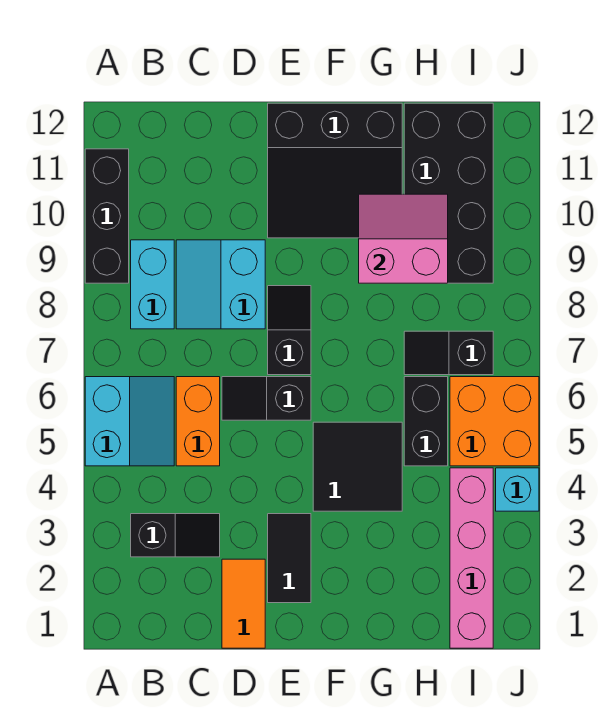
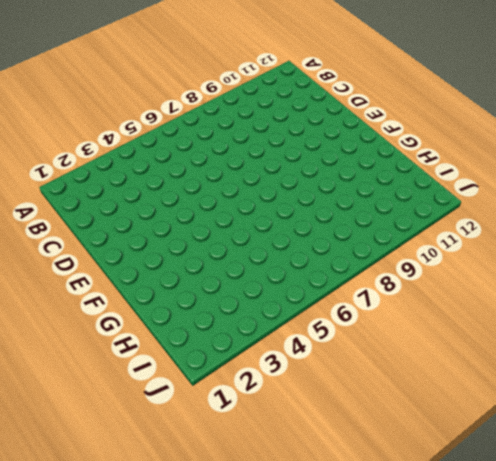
none -> cyan 2x2 slope [85,377,174,466]
none -> black 1x3 brick [85,149,129,283]
none -> black 1x2 slope [131,514,220,557]

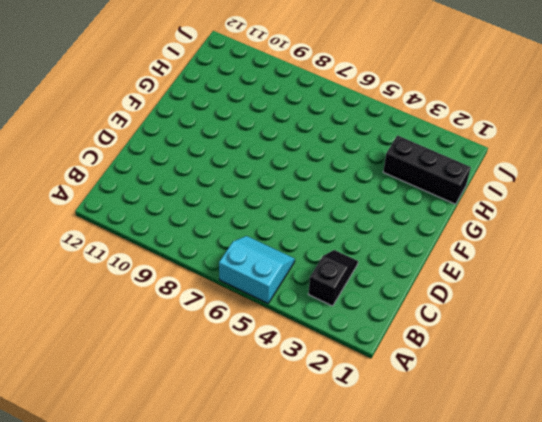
black 1x3 brick [383,136,471,204] -> black 1x3 brick moved to [85,149,129,283]
none -> cyan 1x2 brick [131,240,174,329]
none -> orange 1x2 brick [176,377,220,466]
none -> cyan 2x2 slope [176,240,265,329]

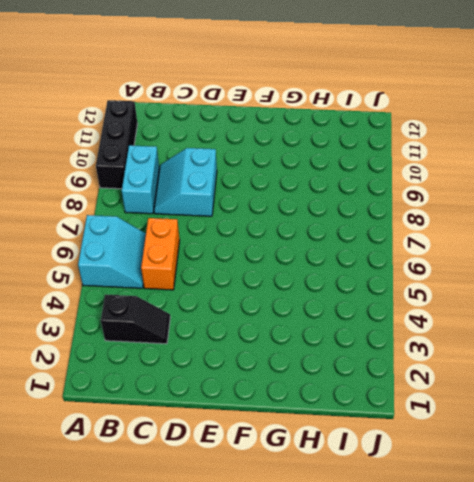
none -> orange 1x2 tile [222,559,265,648]
none -> black 1x2 slope [222,377,311,420]
none -> black 1x2 tile [268,514,311,603]

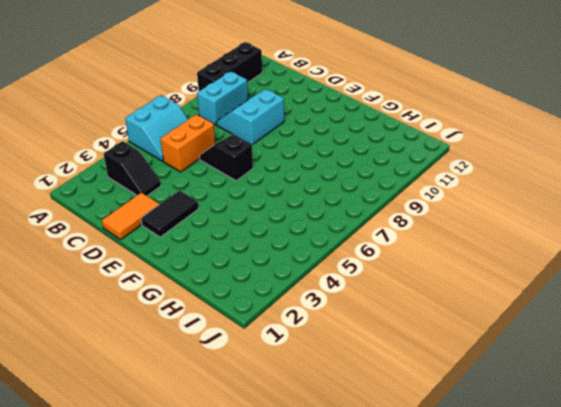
none -> black 1x2 slope [268,286,311,375]
none -> black 3x3 slope [268,103,402,238]
none -> black 2x2 tile [313,422,402,511]

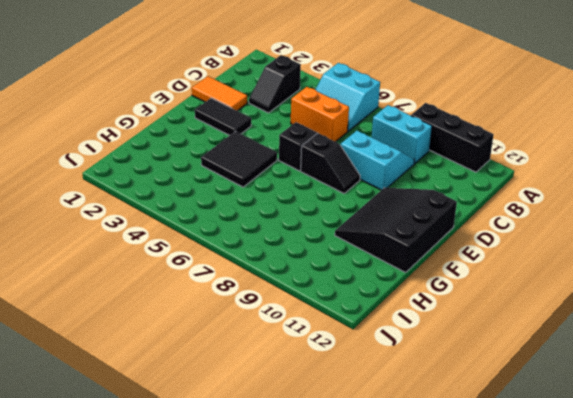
none -> black 1x2 brick [404,377,448,466]
none -> black 1x2 slope [404,331,493,375]
none -> black 2x4 brick [404,103,493,283]

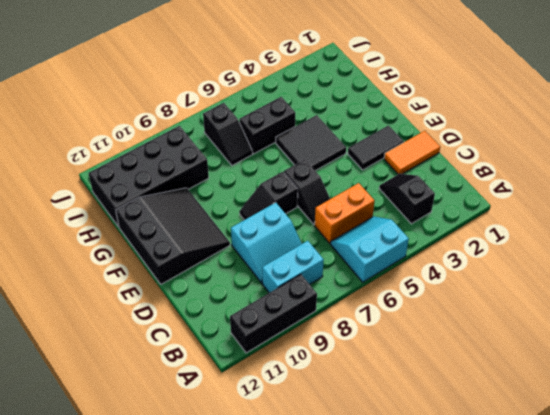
none -> pink 1x4 brick [450,468,493,648]
none -> orange 2x2 brick [450,377,539,466]
none -> cyan 1x1 brick [496,468,539,511]

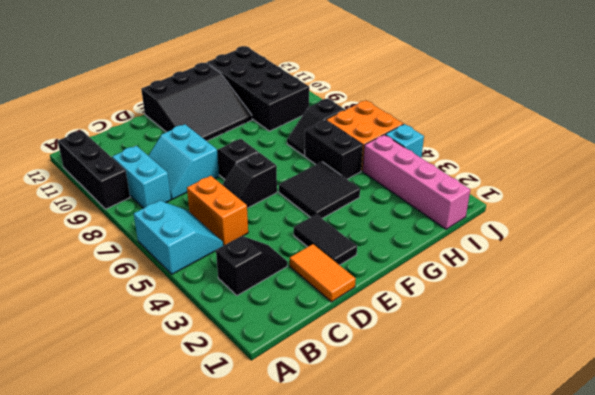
none -> pink 2x2 slope [359,194,448,283]

